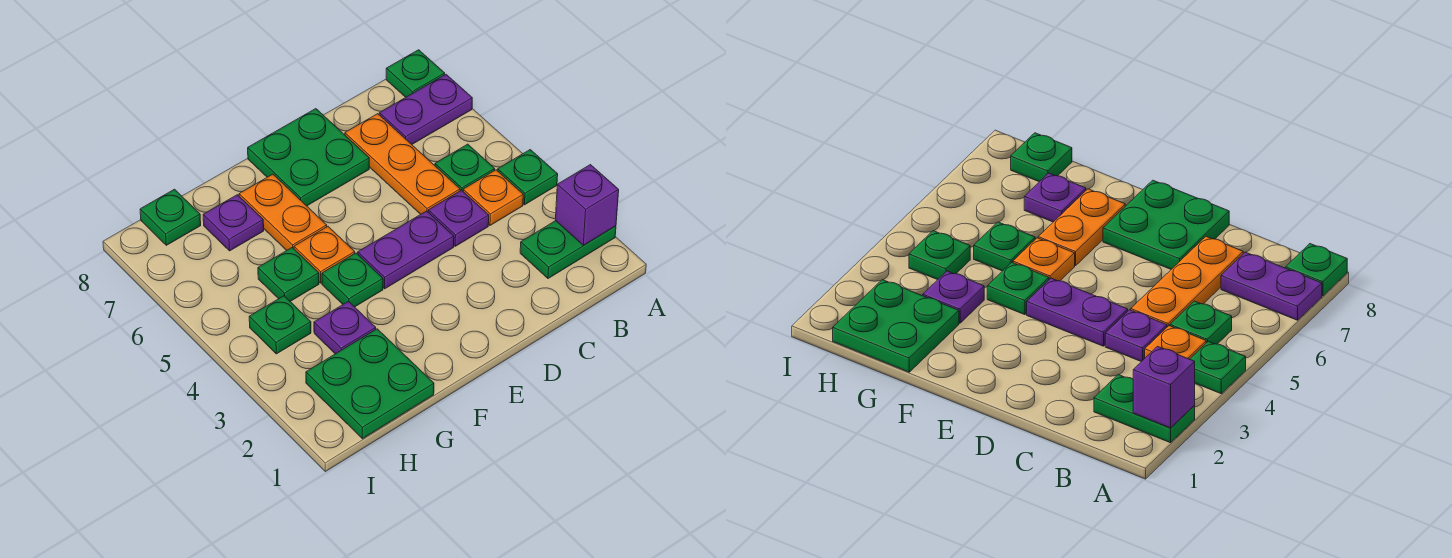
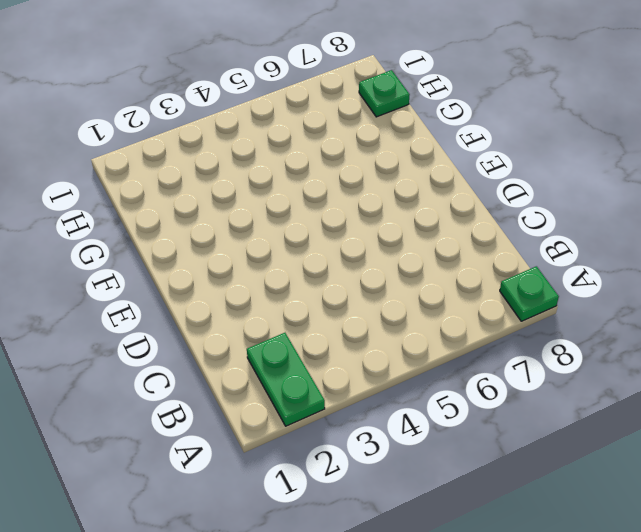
none -> green 1x1 plate [498,150,558,205]
none -> purple 1x2 plate [379,75,472,144]
none -> orange 1x1 plate [463,170,523,225]

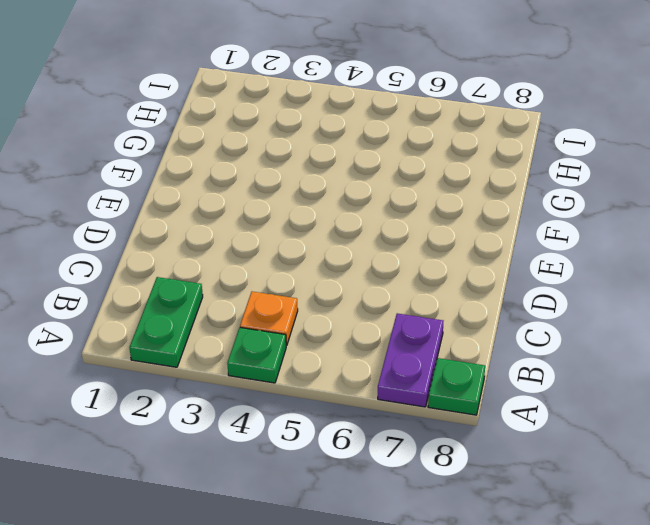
none -> green 1x1 plate [435,144,495,191]
none -> purple 1x1 plate [428,190,489,246]
none -> orange 1x3 plate [345,114,460,214]

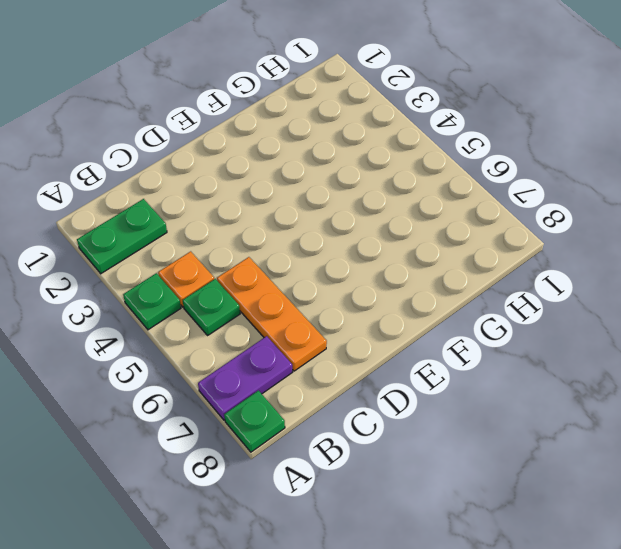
none -> purple 1x1 plate [428,190,489,246]
none -> purple 1x2 plate [358,211,454,289]
none -> green 2x2 plate [248,109,369,206]

